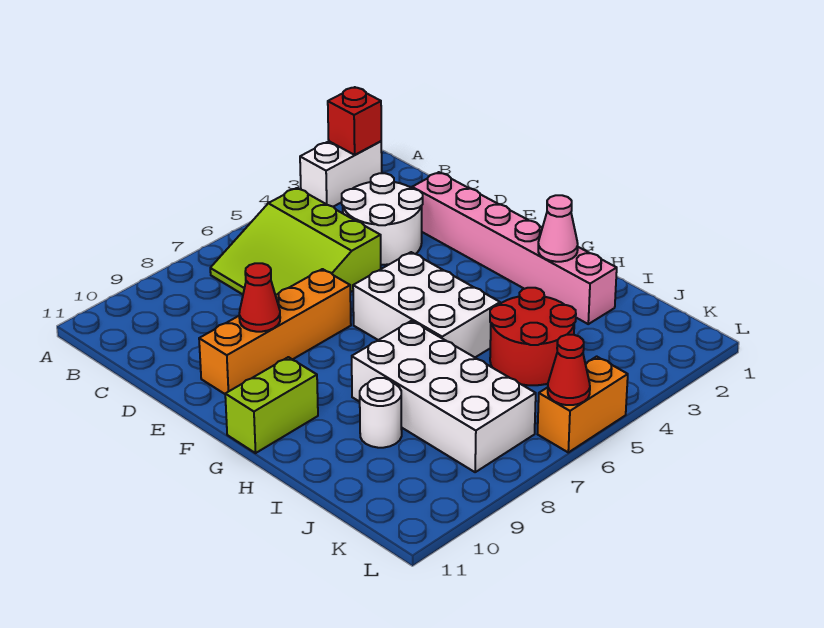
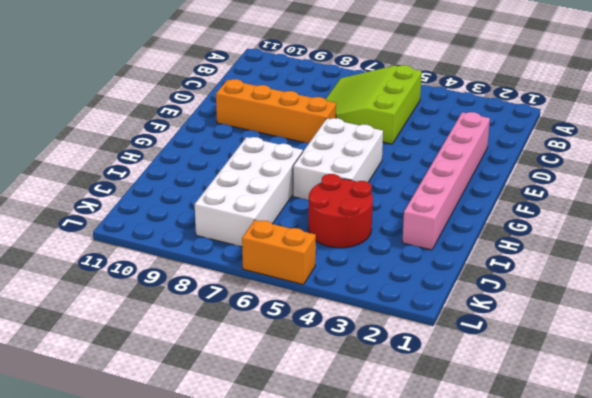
none -> white 1x2 brick [300,141,382,207]
none -> white 2x2 round brick [342,173,423,265]
none -> lime 1x2 brick [225,357,318,453]

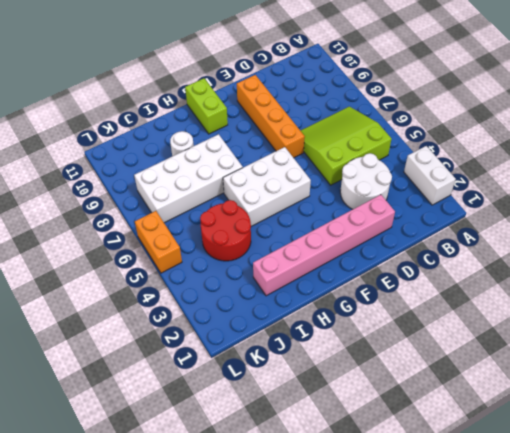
none -> red 1x1 brick [328,87,381,155]
none -> red 1x1 cone [239,263,280,332]
none -> pink 1x1 cone [538,195,578,262]

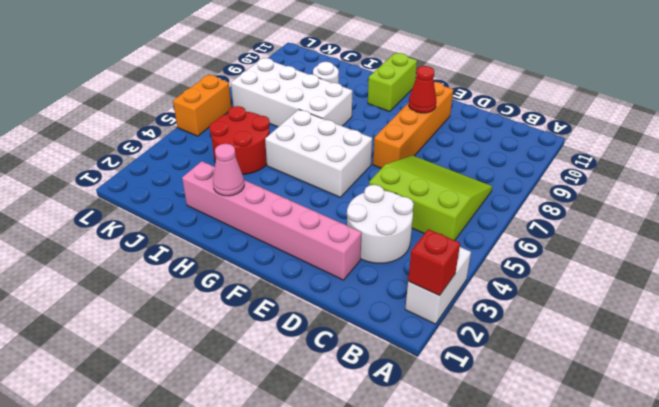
none -> red 1x1 cone [548,335,590,405]

